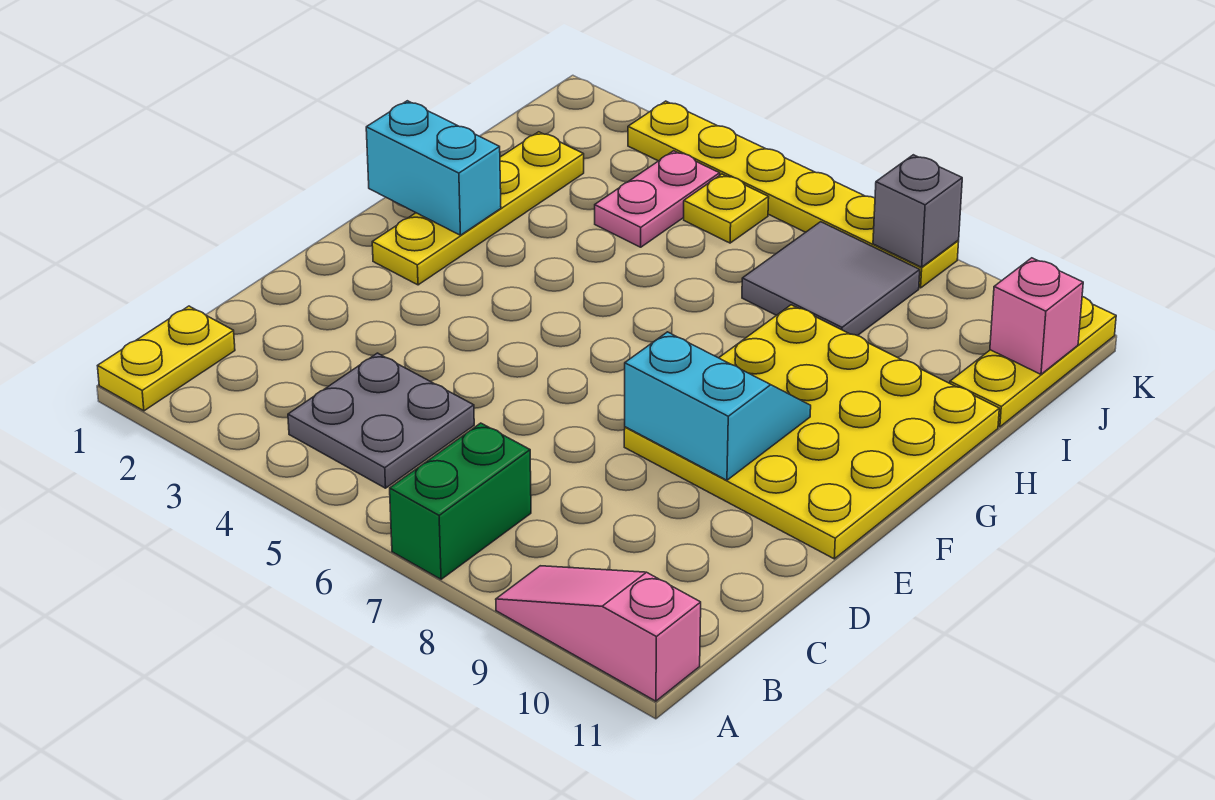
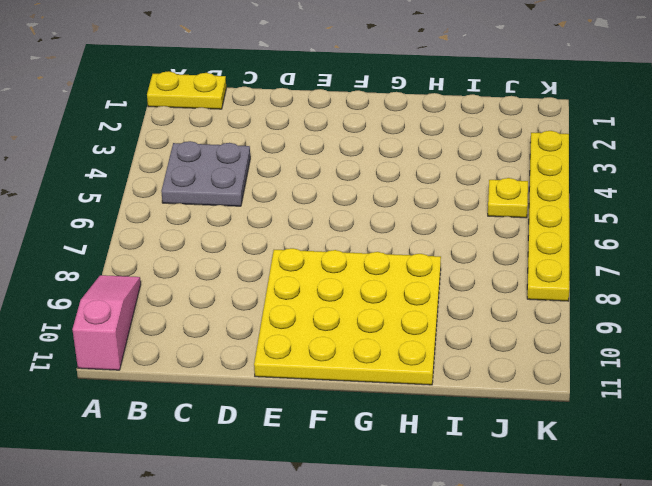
none -> green 1x2 brick [390,423,531,579]
none -> yellow 1x4 plate [372,132,584,285]
none -> pink 1x2 plate [595,151,720,247]

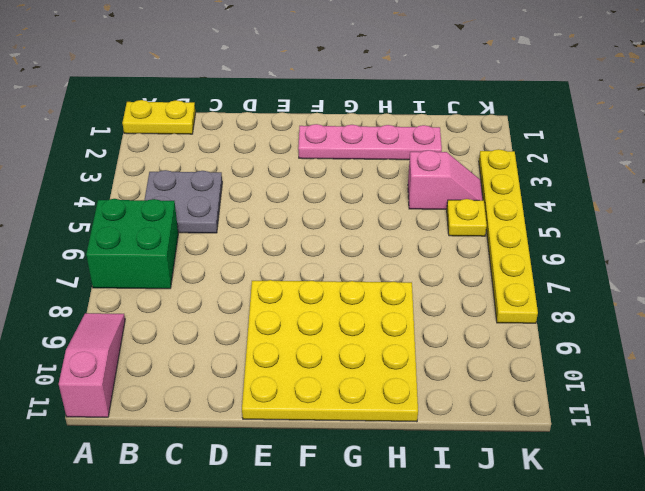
green 2x2 brick [86,199,178,289] -> green 1x2 brick [390,423,531,579]
pink 1x4 plate [298,124,442,160] -> yellow 1x4 plate [372,132,584,285]
pink 1x2 slope [408,150,483,209] -> pink 1x2 plate [595,151,720,247]
none -> grey 2x2 tile [742,222,920,336]
none -> yellow 1x3 plate [950,297,1116,427]
none -> cyan 2x2 slope [625,332,811,480]

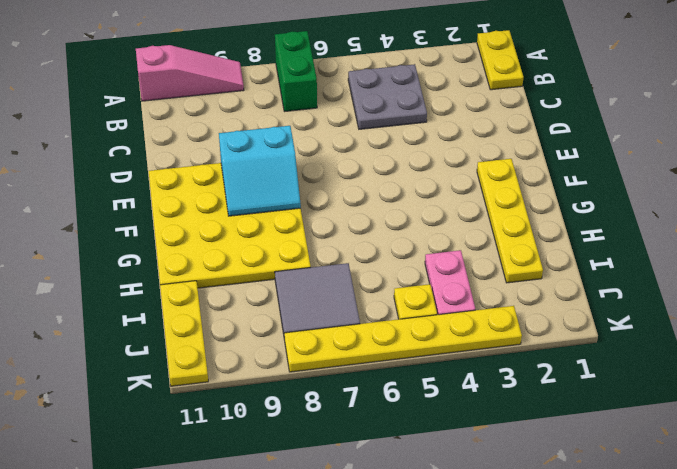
none -> cyan 1x2 brick [366,101,501,235]
none -> pink 1x1 brick [990,258,1083,374]
none -> grey 1x1 brick [873,155,962,267]

